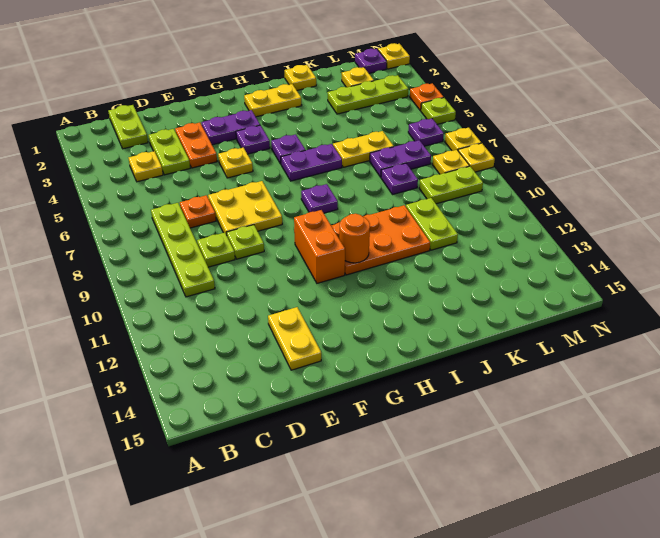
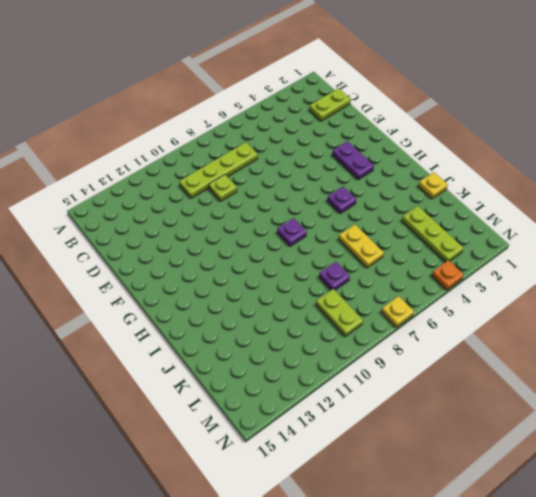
none -> yellow 1x1 plate [129,151,163,182]
none -> lime 1x2 plate [149,129,190,175]
none -> orange 1x1 plate [180,195,216,228]
none -> orange 1x2 plate [175,123,217,168]

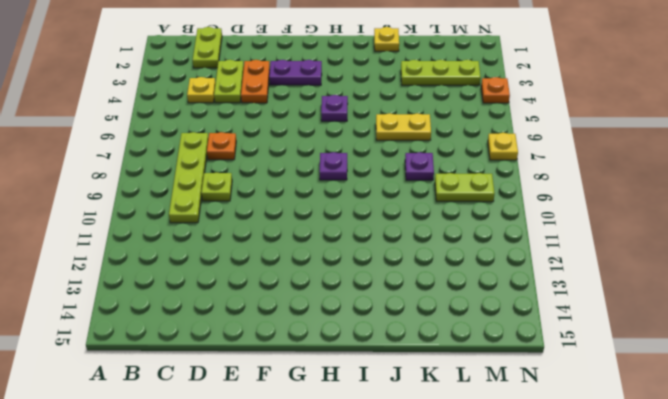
none -> yellow 2x2 plate [208,181,282,235]
none -> lime 1x1 plate [227,225,264,259]
none -> yellow 1x2 plate [268,307,321,370]
none -> yellow 1x1 plate [218,148,253,178]

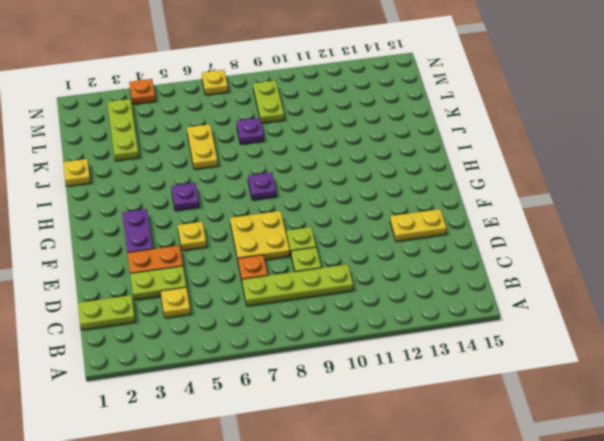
none -> purple 1x1 plate [236,125,270,154]
none -> orange 1x2 brick [294,210,345,283]
none -> yellow 1x2 plate [244,84,302,117]
none -> purple 1x2 plate [281,144,342,181]

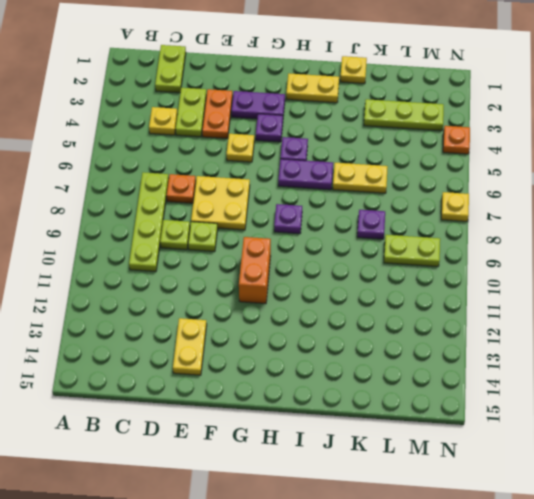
none -> orange 2x3 plate [331,205,430,275]
none -> purple 1x2 plate [370,140,431,177]
none -> lime 1x2 plate [406,198,458,250]
none -> yellow 1x1 plate [342,67,374,87]

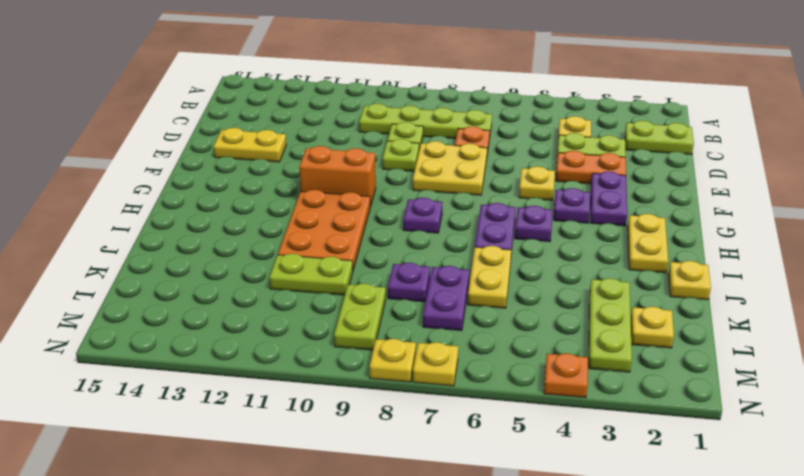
none -> purple 1x1 plate [355,49,387,73]
none -> purple 1x1 plate [408,119,444,146]
none -> yellow 1x1 plate [432,150,470,174]
none -> yellow 1x1 plate [378,43,410,69]

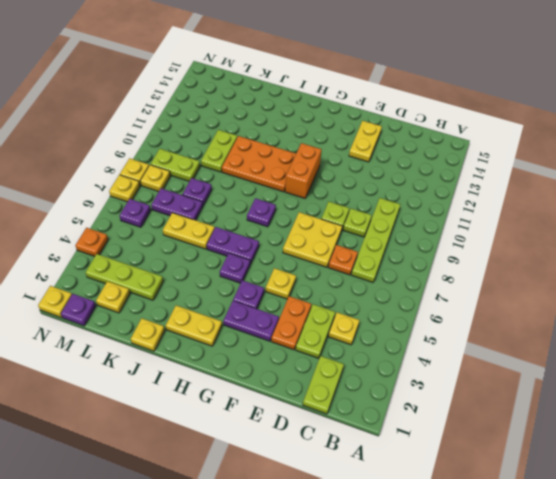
none -> lime 1x1 plate [421,98,456,124]
none -> orange 1x1 round brick [339,214,370,263]

